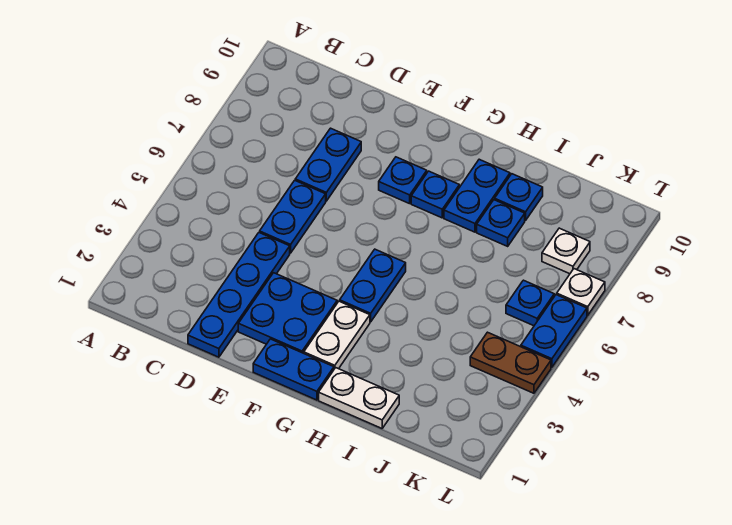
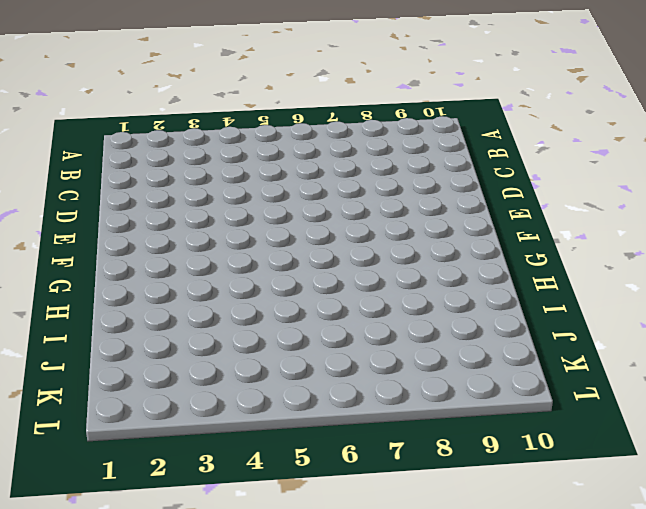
none -> blue 1x4 plate [188,232,290,357]
none -> blue 1x2 plate [260,180,326,253]
none -> blue 1x2 plate [295,128,361,201]

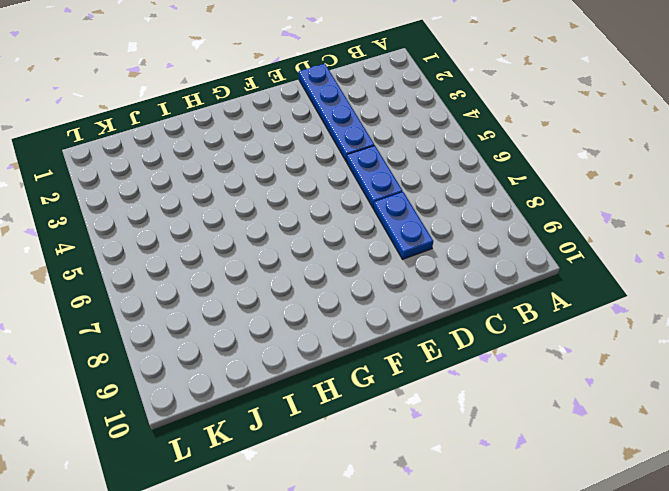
none -> blue 2x2 plate [238,273,337,353]
none -> blue 1x2 plate [253,339,334,400]
none -> blue 1x1 plate [379,157,427,204]

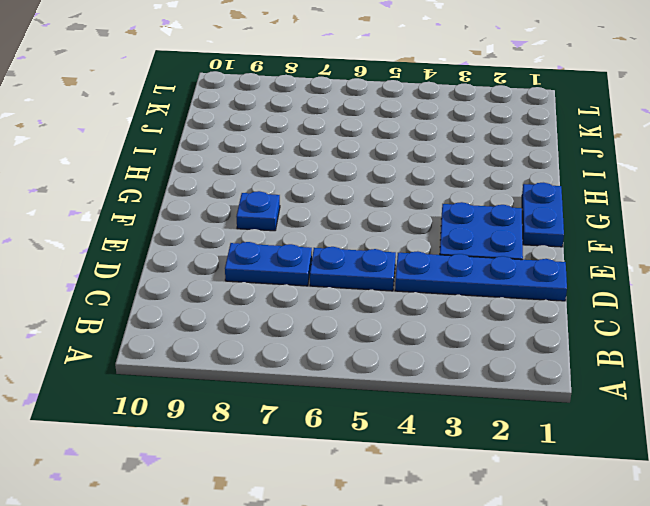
none -> white 1x2 plate [304,301,370,369]
none -> blue 1x2 plate [340,249,406,322]
none -> blue 1x1 plate [411,171,459,218]

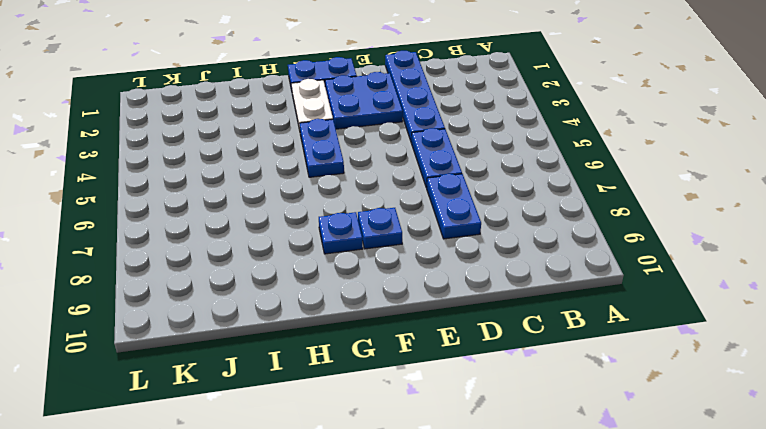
none -> white 1x2 plate [319,368,399,428]
none -> blue 1x2 plate [444,159,510,232]
none -> blue 1x1 plate [477,200,525,246]

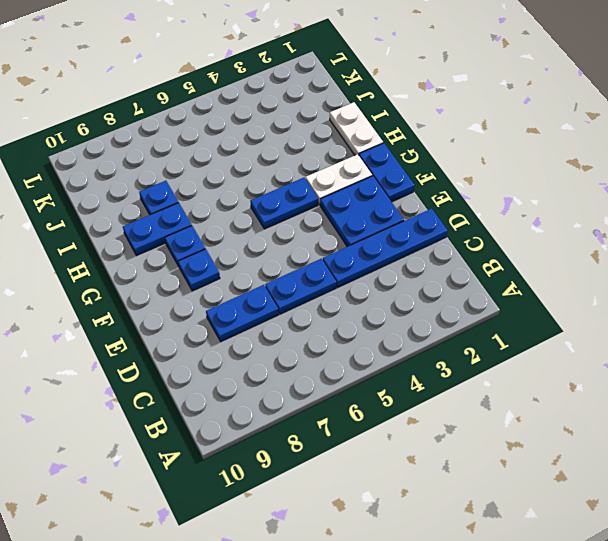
none -> blue 1x1 plate [495,174,543,220]
none -> brown 1x2 plate [470,332,551,393]
none -> blue 1x1 plate [506,280,554,326]

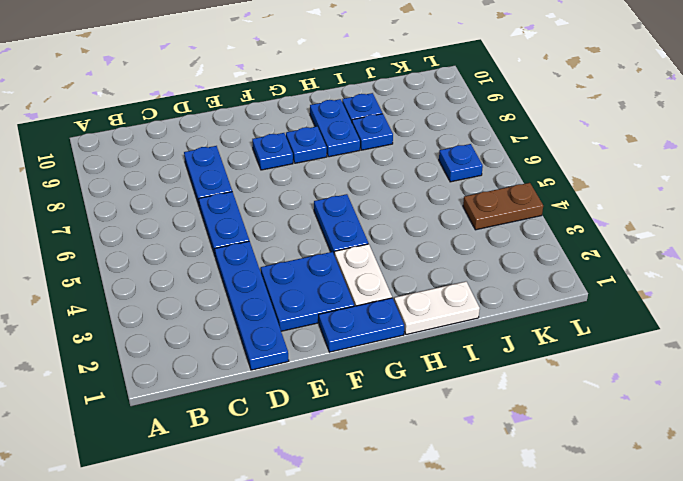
none -> white 1x1 plate [542,228,590,274]
none -> blue 1x2 plate [521,295,587,367]
none -> white 1x1 plate [557,269,605,315]

